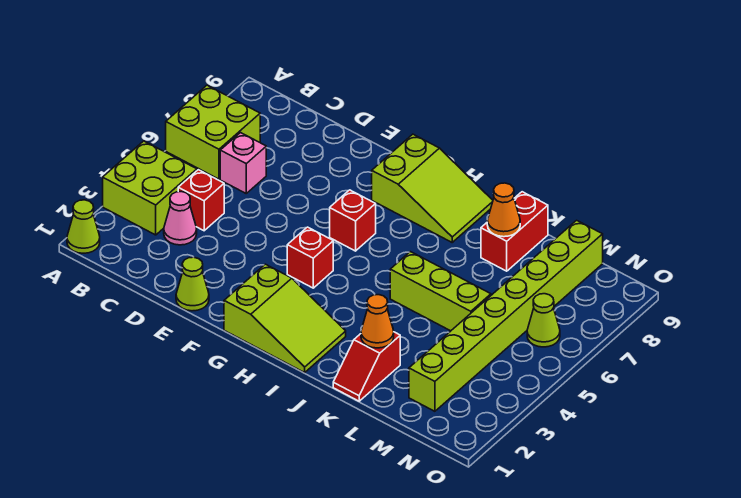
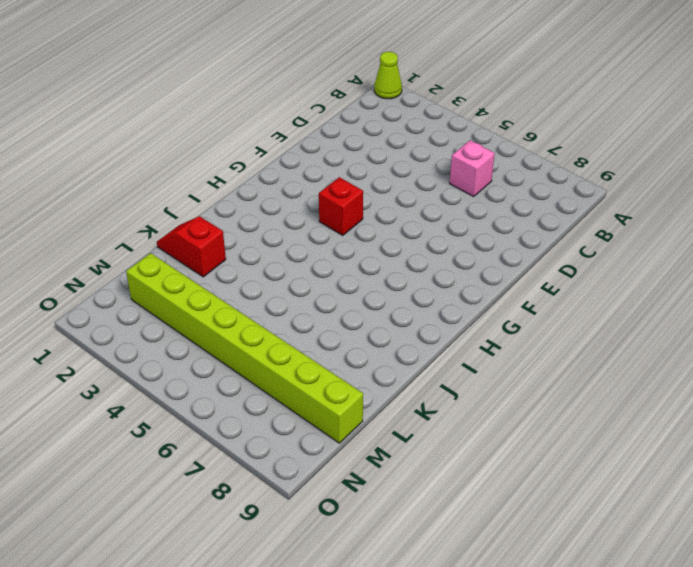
none -> lime 2x2 brick [103,141,197,235]
none -> lime 2x2 brick [166,85,260,179]
none -> pink 1x1 cone [164,192,197,245]

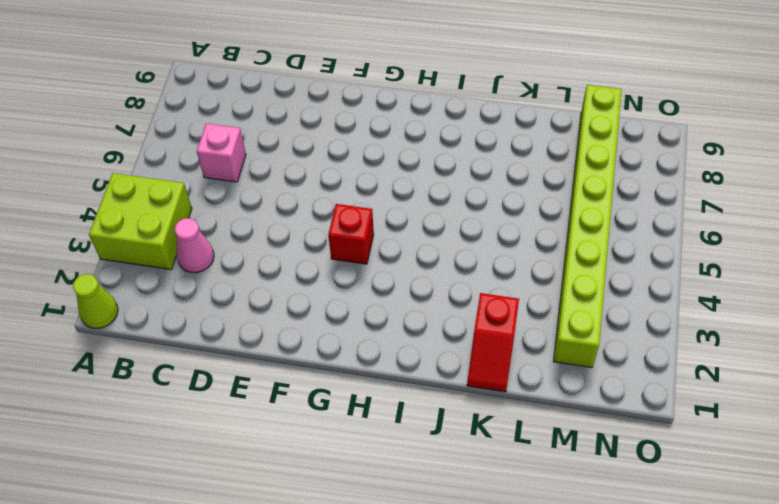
none -> lime 2x2 brick [166,85,260,179]
none -> red 1x1 brick [178,170,224,231]
none -> lime 1x1 cone [176,257,209,311]

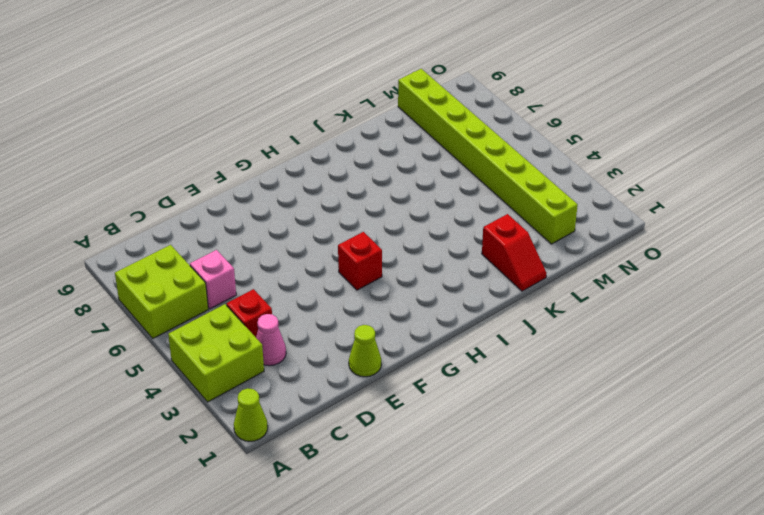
none -> lime 2x3 slope [224,264,346,372]
none -> red 1x1 brick [330,190,376,251]
none -> lime 2x3 slope [372,134,493,242]

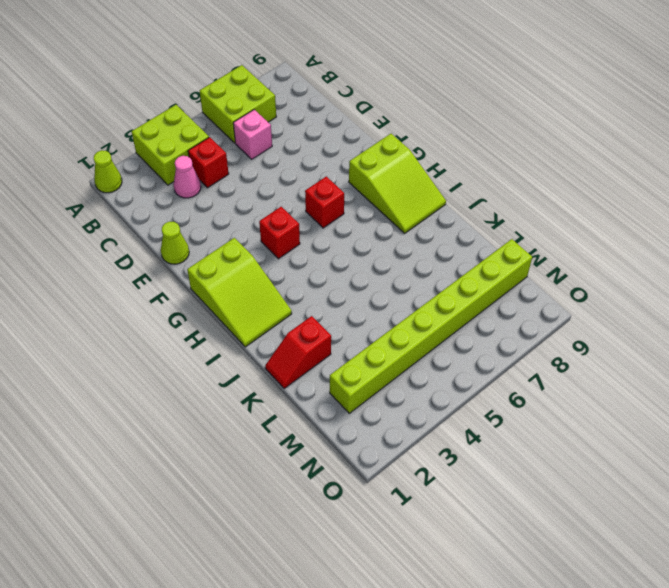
none -> lime 1x3 brick [390,252,491,331]
none -> red 1x2 brick [481,192,548,271]
none -> lime 1x1 cone [527,294,560,347]

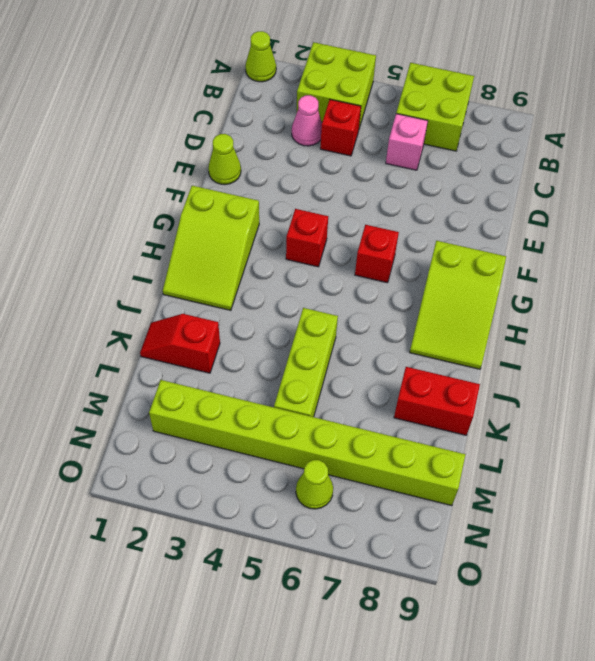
none -> orange 1x1 cone [361,295,394,348]
none -> orange 1x1 cone [487,183,520,237]

